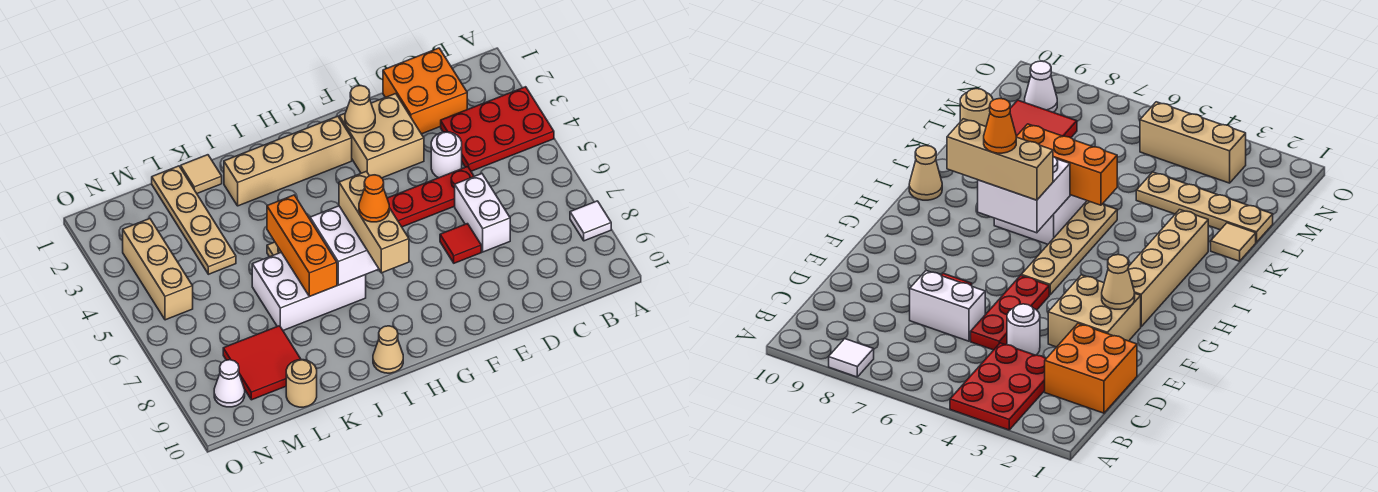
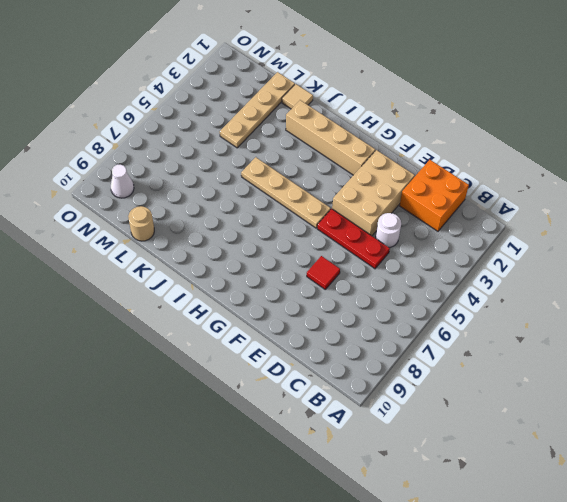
tan 2x3 brick [332,150,415,236] -> tan 2x2 brick [339,94,424,178]
none -> red 2x3 plate [441,87,554,171]
none -> white 1x1 tile [570,201,611,241]
none -> white 1x2 brick [455,174,510,252]

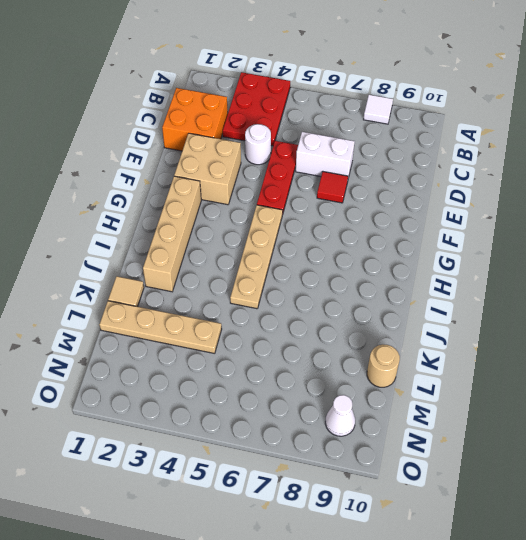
none -> white 2x3 brick [252,252,366,330]
none -> tan 1x1 cone [373,326,403,373]
none -> red 2x2 tile [223,326,301,400]

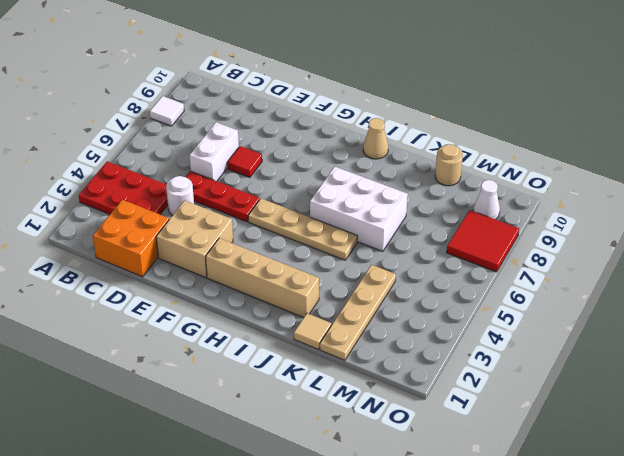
red 2x2 tile [447,210,519,272] -> red 2x2 tile moved to [223,326,301,400]
none -> tan 1x3 brick [123,219,193,320]
none -> tan 1x1 cone [345,86,375,133]
none -> white 2x2 brick [310,206,379,285]

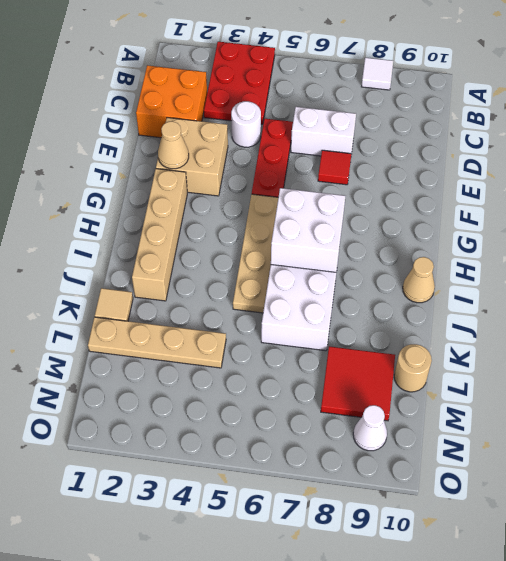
none -> tan 1x3 brick [123,219,193,320]
none -> orange 1x3 brick [267,195,337,297]
none -> tan 1x3 brick [339,171,409,273]

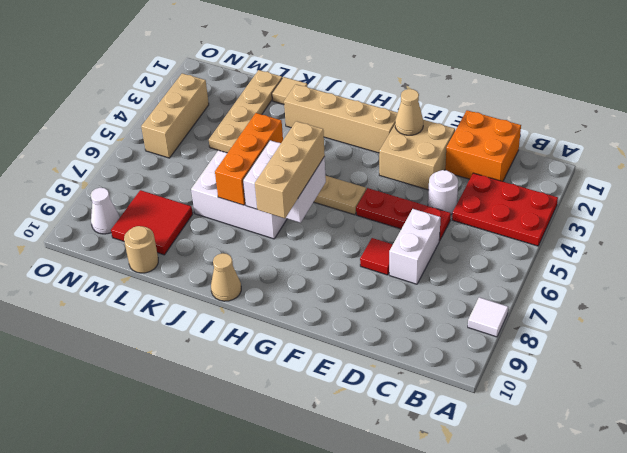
none -> orange 1x1 cone [359,175,389,222]

